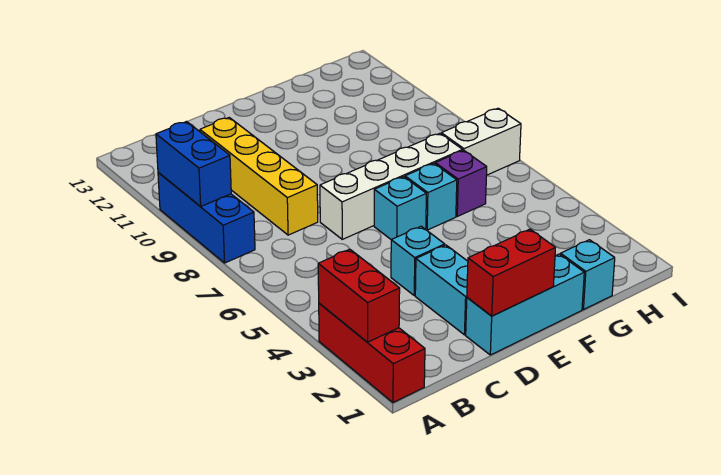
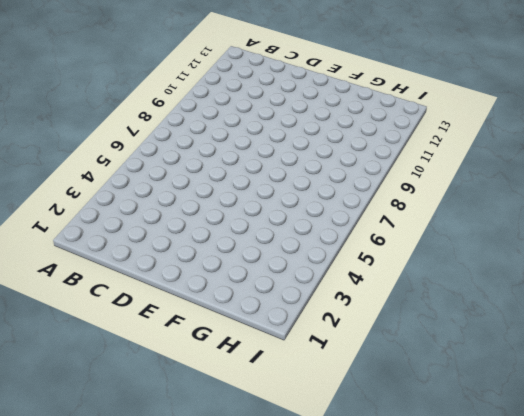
none -> red 1x3 brick [319,303,425,402]
none -> blue 1x3 brick [158,173,255,263]
none -> yellow 1x4 brick [200,118,318,235]

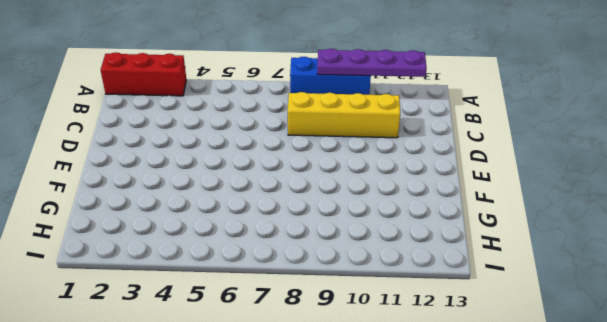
purple 1x4 plate [317,49,427,77] -> blue 1x2 brick [156,122,231,207]
none -> cyan 1x3 brick [466,254,584,355]
none -> cyan 1x2 brick [415,245,468,335]
none -> cyan 1x1 brick [391,226,445,295]

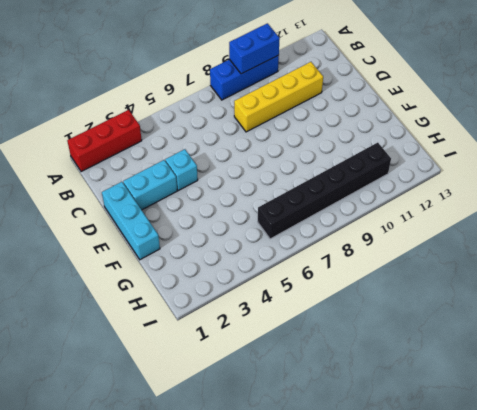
black 1x6 brick [258,143,391,239] -> white 1x2 brick [441,108,521,175]
none -> white 1x4 brick [320,133,463,239]
none -> cyan 1x1 brick [374,177,426,240]
none -> cyan 1x1 brick [405,163,457,230]

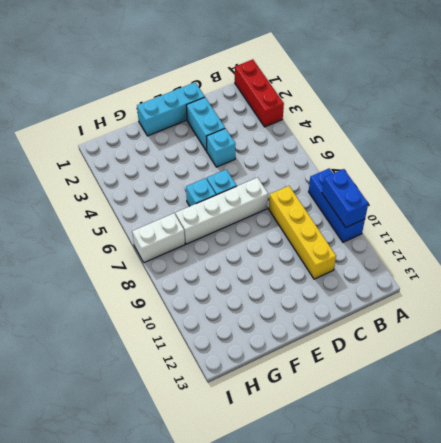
none -> cyan 1x1 brick [561,240,615,310]
none -> purple 1x1 brick [435,150,487,216]
none -> red 1x2 brick [318,249,400,342]

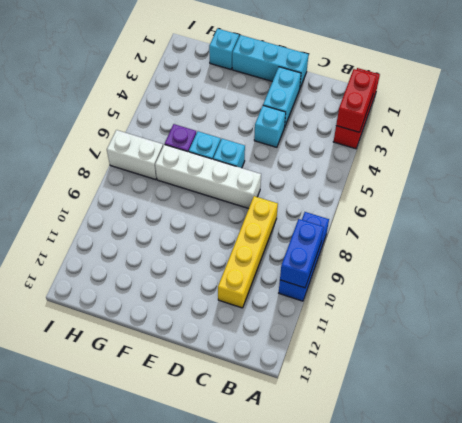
none -> red 1x2 brick [467,229,555,316]

